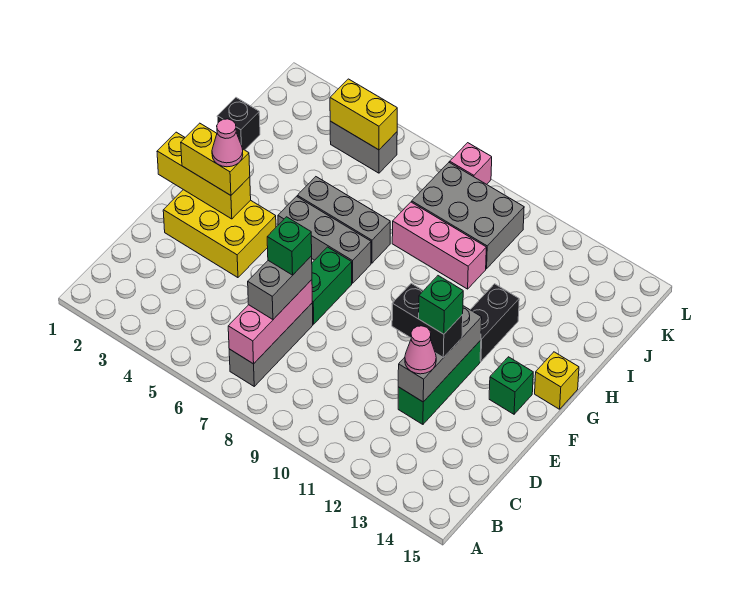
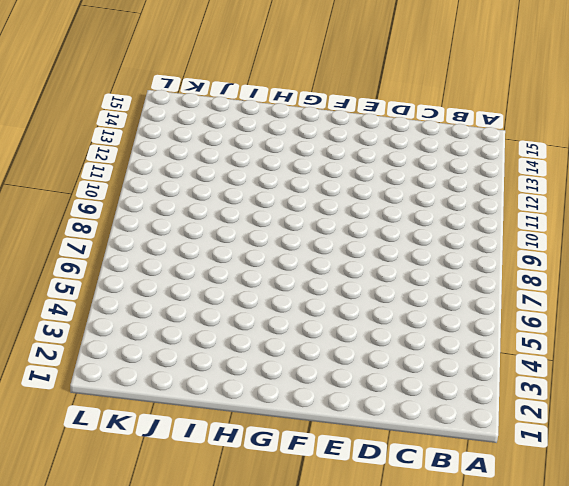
none -> grey 1x3 brick [229,303,313,386]
none -> green 1x3 brick [398,340,481,424]
none -> yellow 2x3 brick [163,190,276,278]

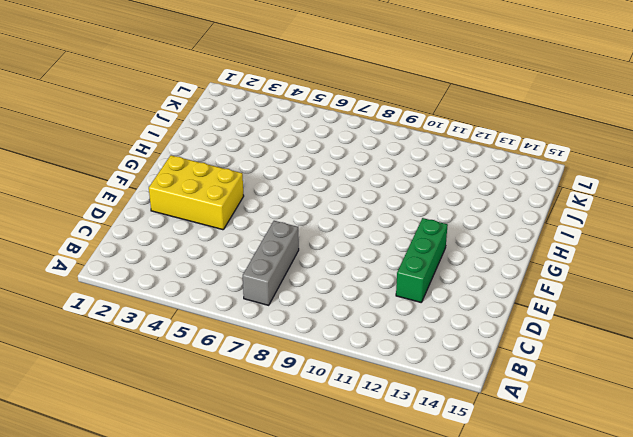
none -> green 1x2 brick [312,247,352,324]
none -> green 1x1 brick [489,357,533,414]
none -> grey 1x3 brick [278,196,371,283]

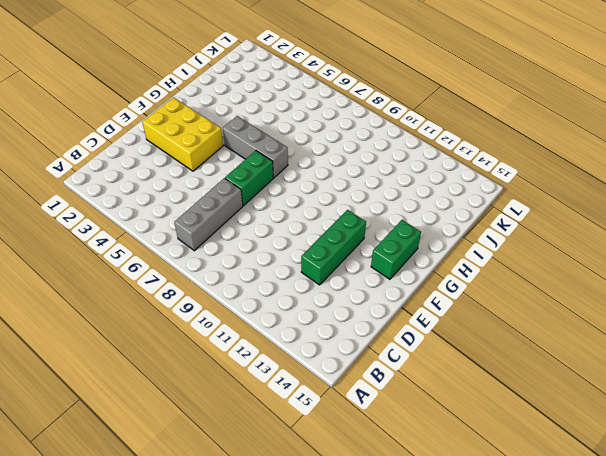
green 1x2 brick [371,220,421,279] -> green 1x1 brick [489,357,533,414]
none -> black 1x2 brick [470,284,519,361]
none -> yellow 1x1 brick [535,352,579,409]
none -> grey 1x3 brick [297,177,390,263]

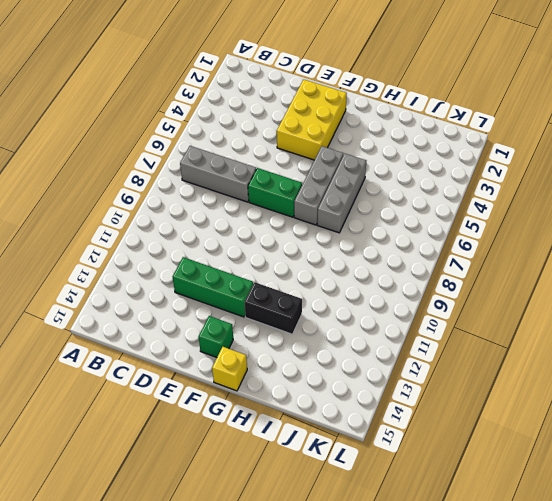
none -> black 1x1 brick [217,98,260,150]
none -> pink 1x3 brick [392,202,486,289]
none -> grey 2x3 brick [412,162,524,269]

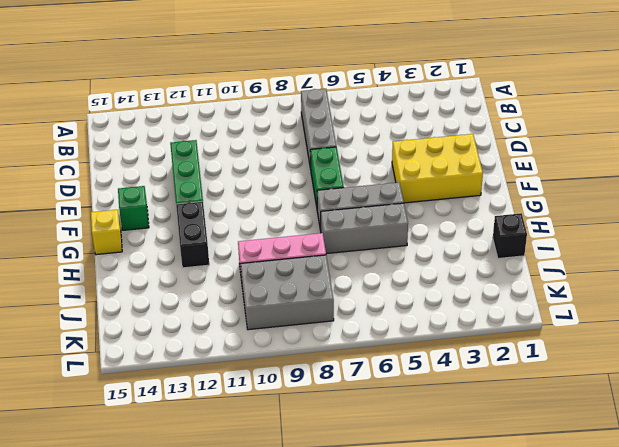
none -> grey 1x2 brick [330,121,397,173]
none -> pink 1x1 brick [450,143,492,184]
none -> pink 1x3 brick [228,280,312,364]

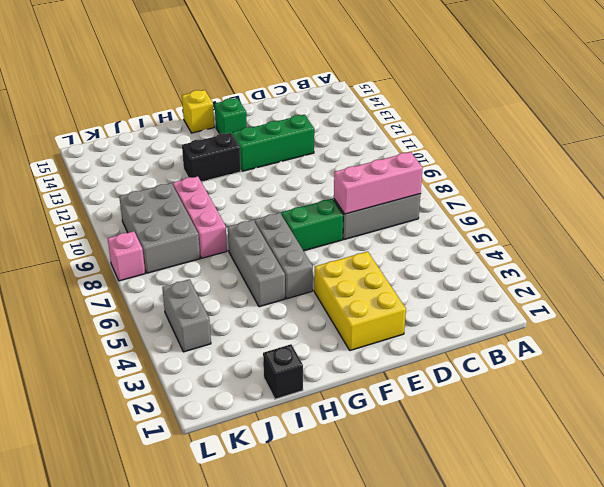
none -> grey 1x3 brick [398,306,482,402]
none -> yellow 1x3 brick [157,132,251,219]
none -> yellow 1x2 brick [330,79,397,150]

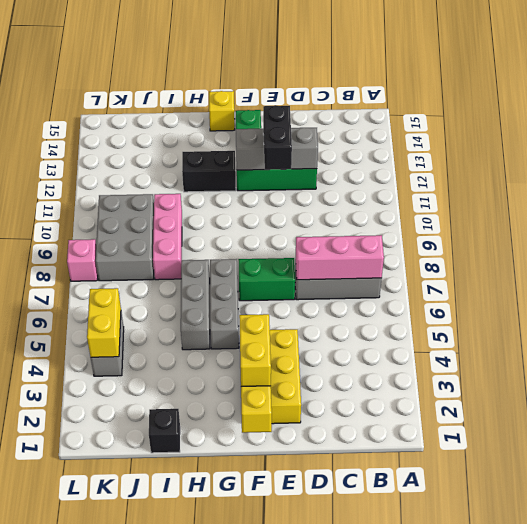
none -> grey 1x2 brick [248,256,312,319]
none -> pink 1x1 cone [405,326,436,374]
none -> green 1x1 brick [267,217,312,275]

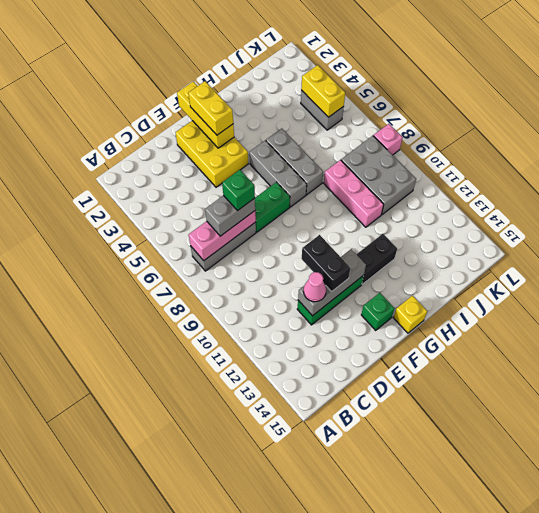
none -> black 1x1 brick [217,98,260,150]
none -> green 1x1 brick [419,276,463,334]
none -> pink 1x1 cone [212,119,243,167]

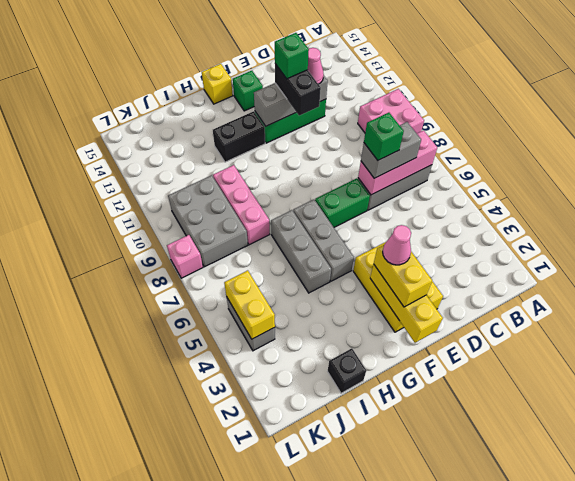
pink 2x2 brick [358,89,424,133] -> none

